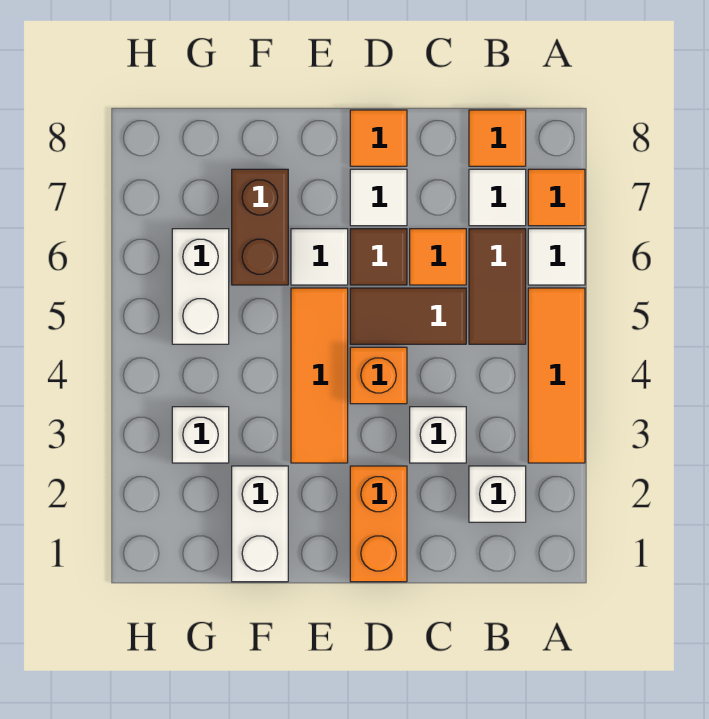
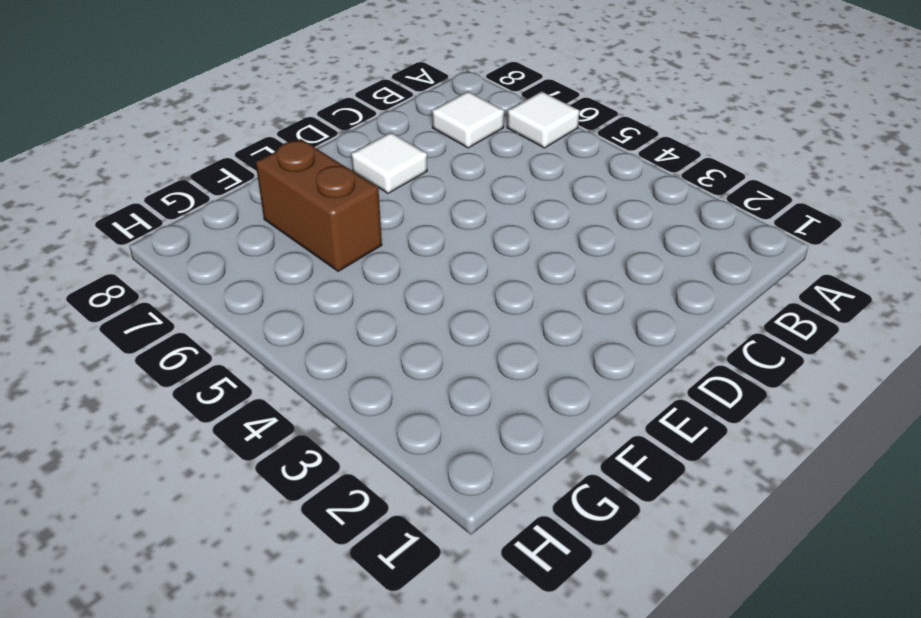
none -> orange 1x3 tile [528,288,585,463]
none -> orange 1x1 tile [528,169,585,226]
none -> white 1x1 brick [469,466,526,522]

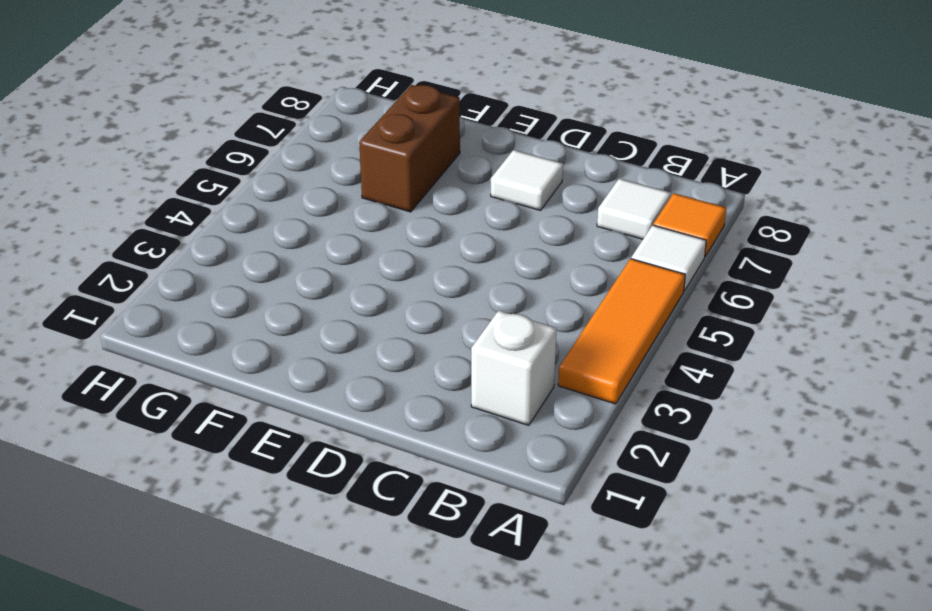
none -> brown 1x2 tile [469,229,526,344]
none -> orange 1x1 tile [469,110,526,166]
none -> white 1x1 brick [410,407,466,463]

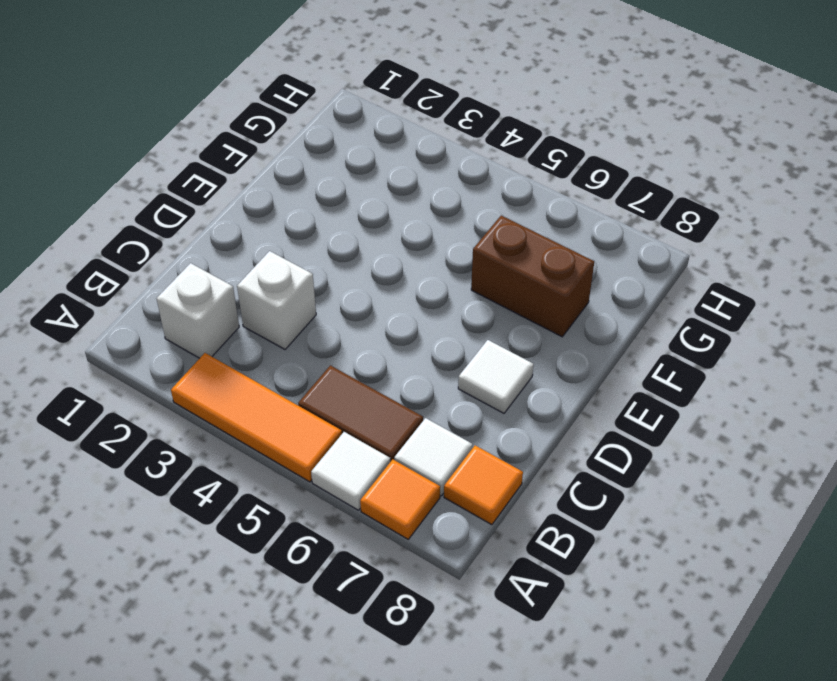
none -> brown 1x2 tile [350,288,466,344]
none -> orange 1x1 tile [410,229,466,285]
none -> orange 1x2 brick [350,466,407,582]

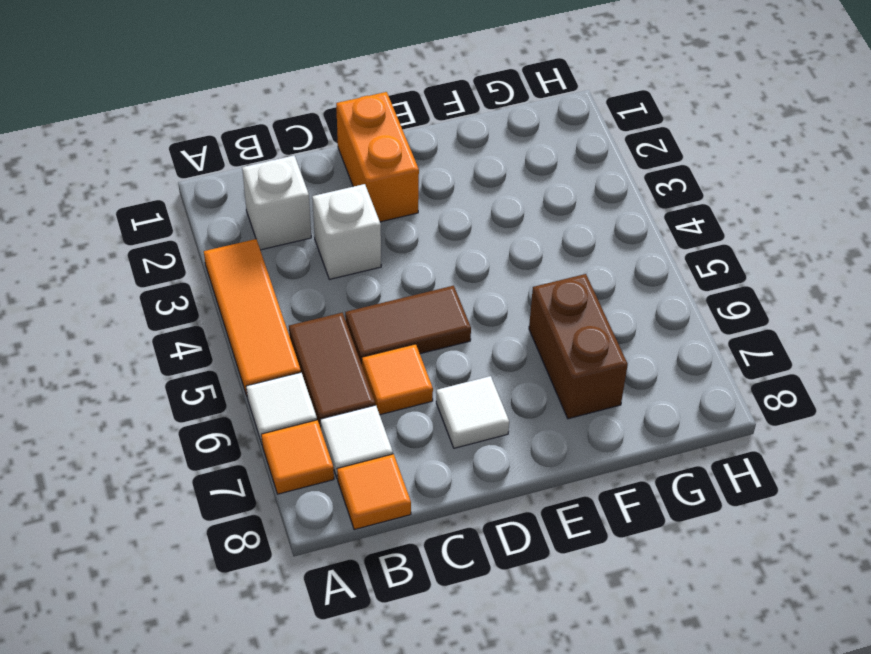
none -> orange 1x1 brick [350,347,407,404]
none -> brown 1x1 tile [350,229,407,285]
none -> orange 1x1 tile [350,110,407,166]

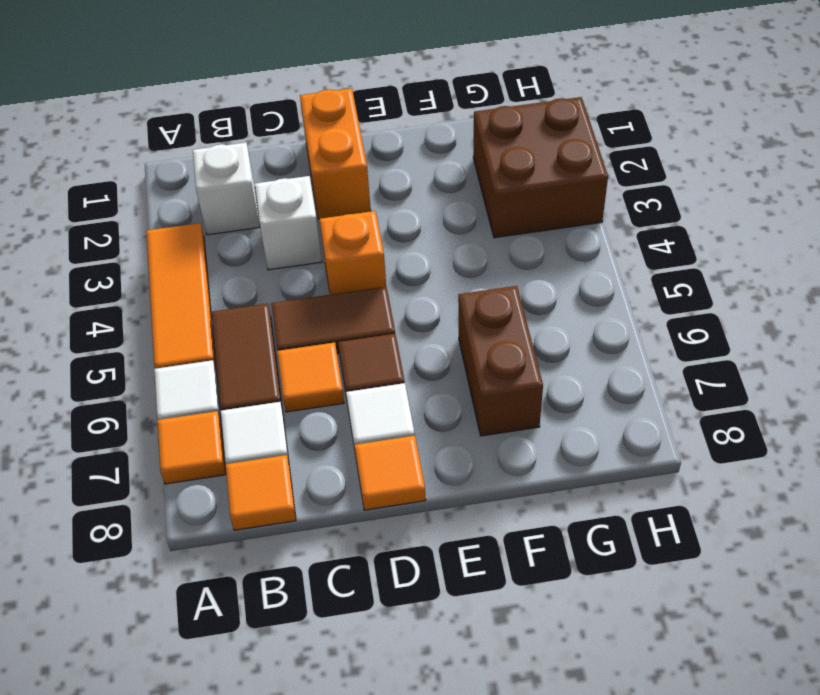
brown 2x2 brick [473,97,608,238] -> white 1x1 brick [172,407,229,463]
none -> orange 1x3 tile [291,288,348,463]
none -> white 1x1 tile [291,229,348,285]
none -> white 1x2 brick [232,466,288,582]

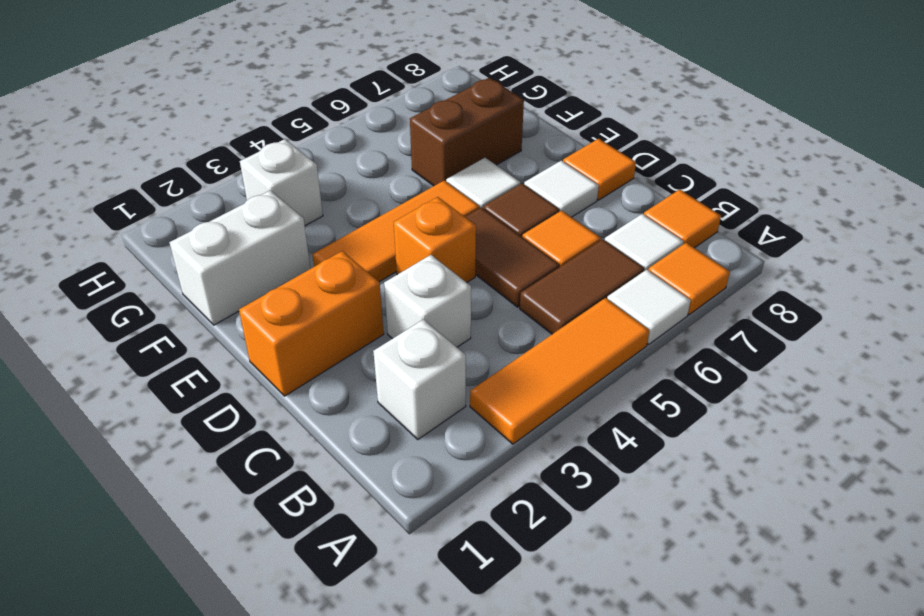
none -> white 1x2 brick [172,229,229,344]

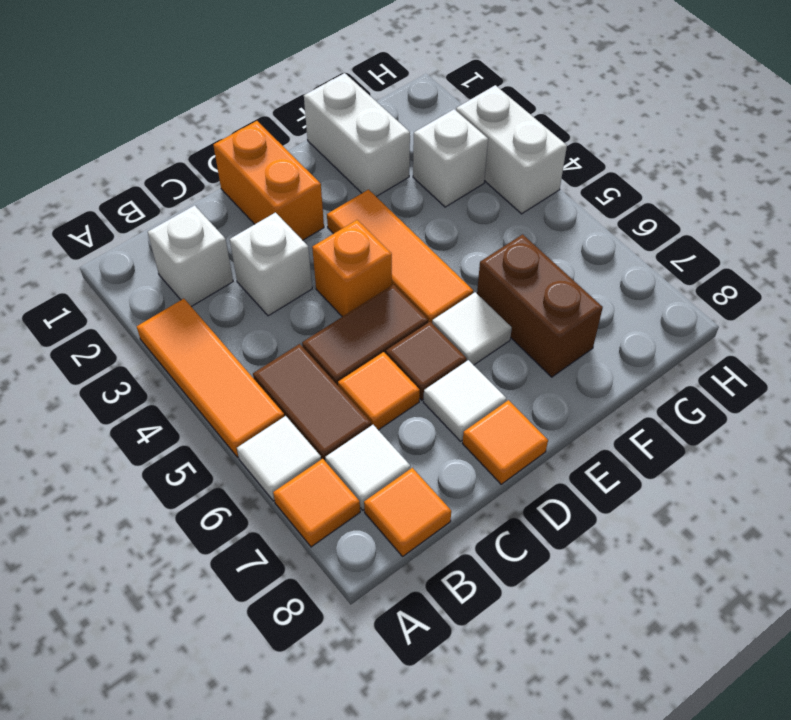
white 1x2 brick [456,85,567,214] -> white 1x2 brick moved to [172,229,229,344]

